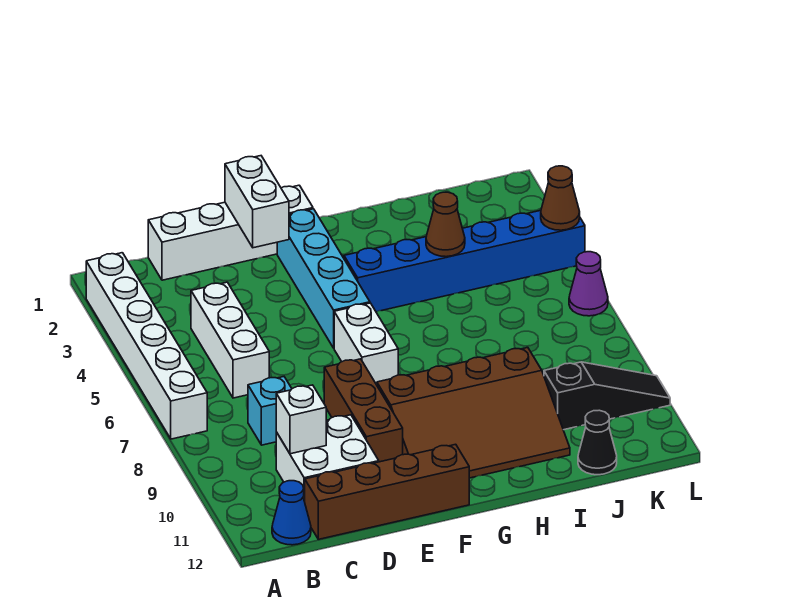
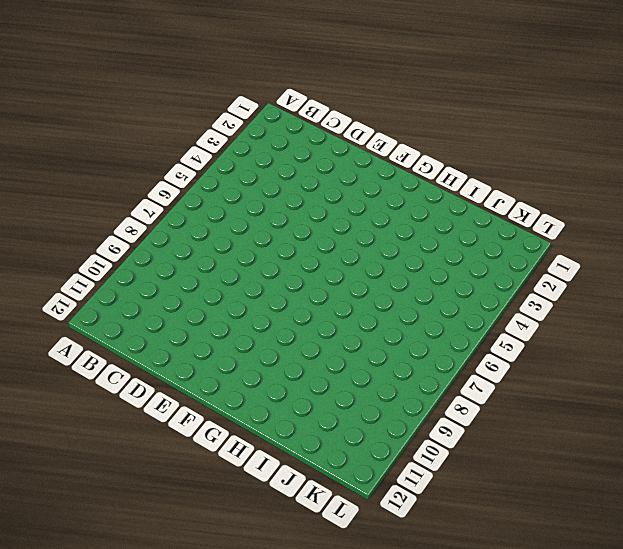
none -> white 1x6 brick [86,253,207,439]
none -> blue 1x1 cone [272,481,311,545]
none -> white 1x4 brick [148,185,313,280]

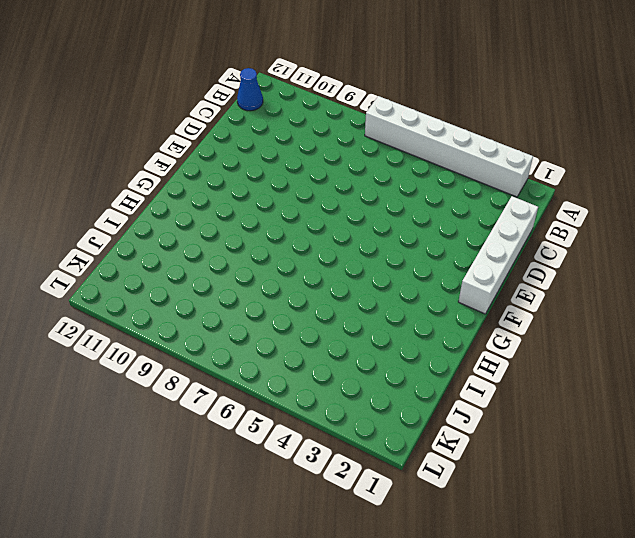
none -> white 1x3 brick [191,282,269,398]
none -> cyan 1x1 brick [248,377,292,445]
none -> white 2x2 brick [276,415,379,501]

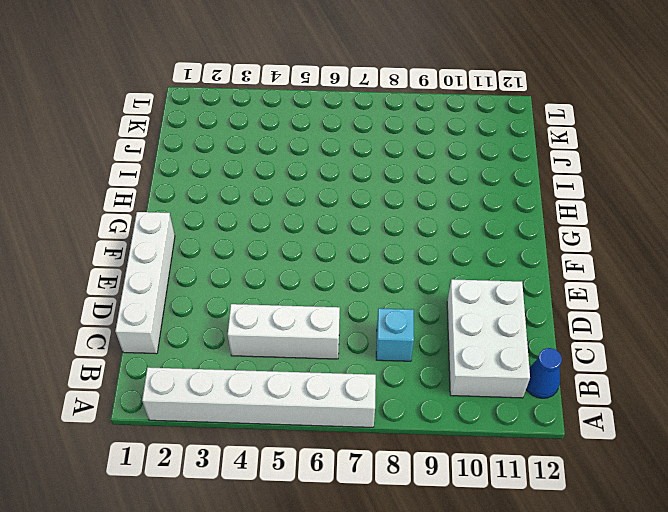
white 2x3 brick [447,279,530,398] -> white 2x2 brick [276,415,379,501]
none -> brown 1x4 brick [305,444,469,539]
none -> brown 1x3 brick [324,359,403,462]
none -> cyan 1x4 brick [277,209,370,348]

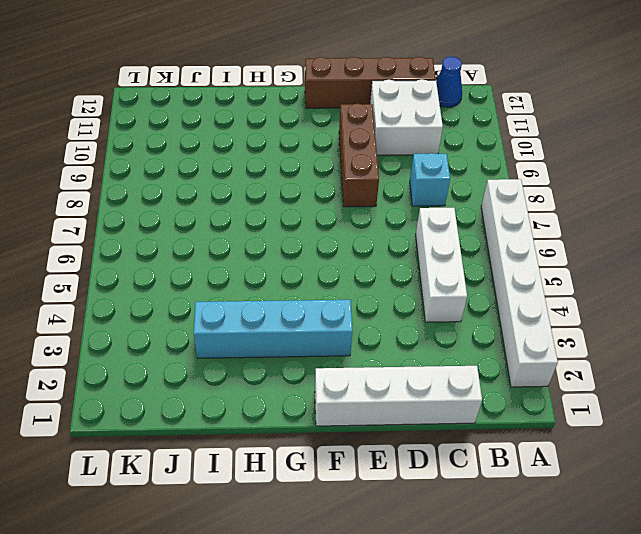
cyan 1x4 brick [194,300,353,358] -> cyan 1x4 brick turned to [277,209,370,348]
none -> white 1x2 brick [334,303,398,385]
none -> brown 3x4 slope [377,348,570,478]
none -> blue 1x6 brick [344,210,585,312]

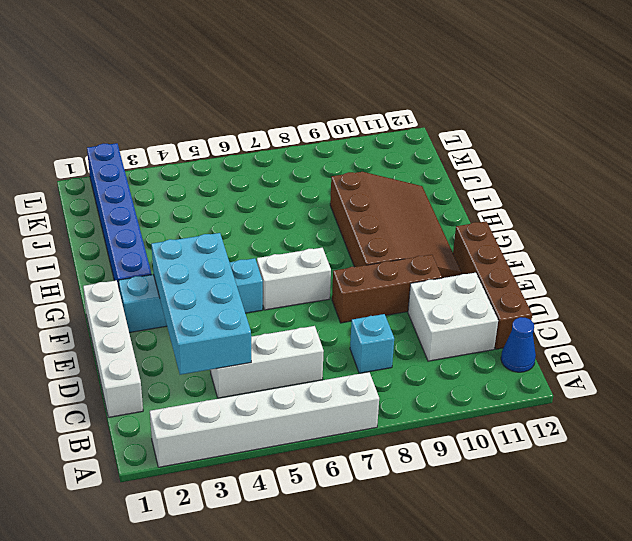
cyan 2x4 brick [151,233,251,375] -> none
blue 1x6 brick [87,143,152,288] -> blue 1x6 brick moved to [344,210,585,312]
none -> black 1x3 slope [544,362,670,430]
none -> black 1x1 cone [578,410,617,475]
none -> purple 1x1 cone [569,252,608,316]

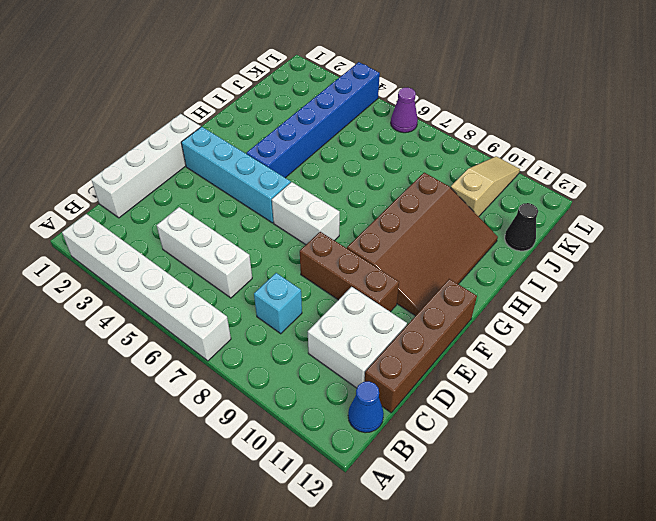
tan 1x3 slope [451,156,520,217] -> black 1x3 slope [544,362,670,430]
none -> white 1x1 brick [276,385,326,454]
none -> white 1x2 brick [225,156,289,248]
none -> brown 1x1 cone [426,192,465,257]

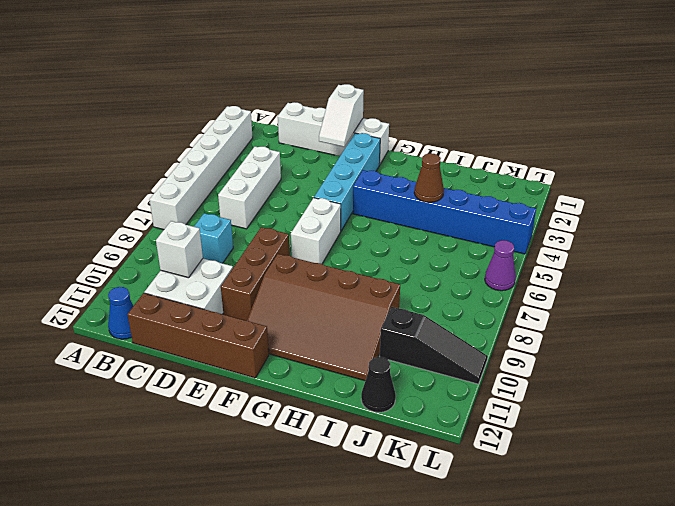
white 1x2 slope [319,84,364,147] -> white 1x2 brick [225,156,289,248]
none -> brown 1x1 cone [541,166,580,230]

